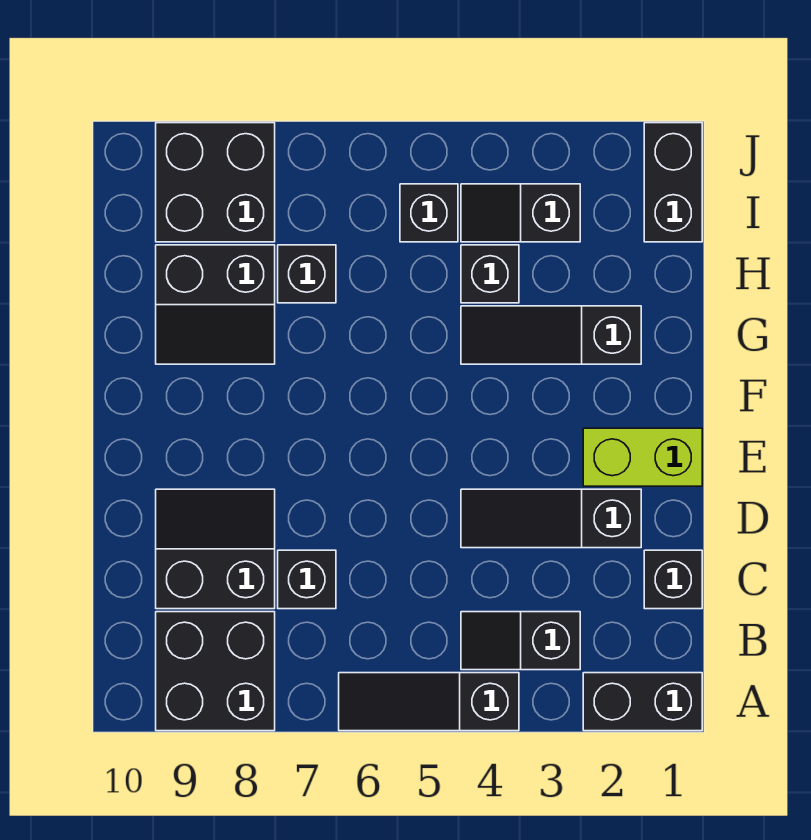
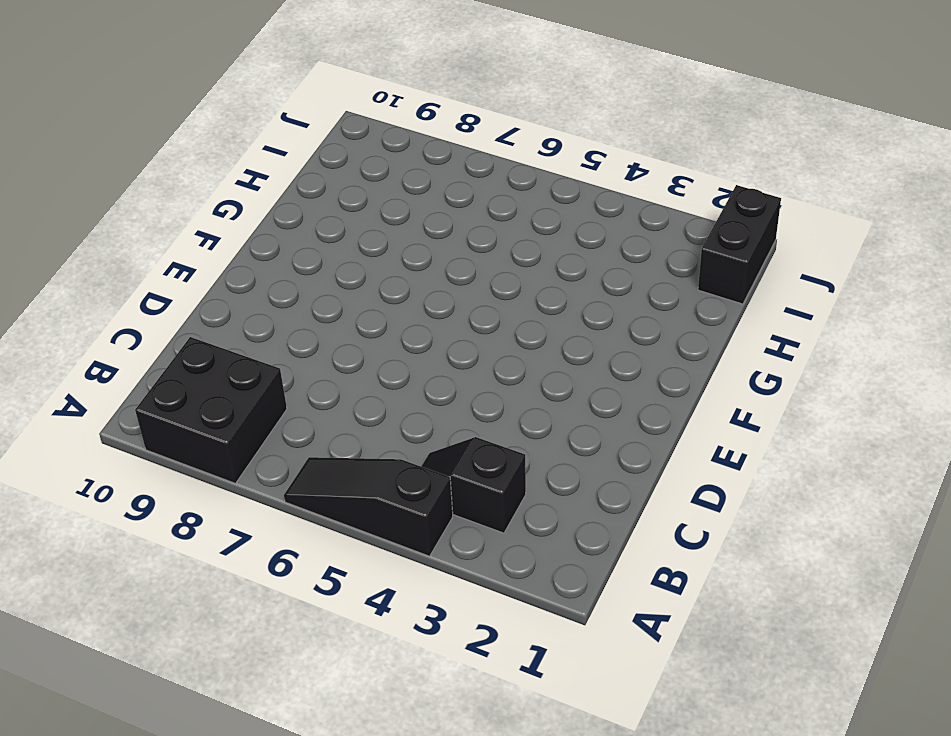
none -> black 1x2 brick [583,673,702,731]
none -> black 1x1 brick [644,550,702,609]
none -> black 1x1 brick [278,550,336,609]

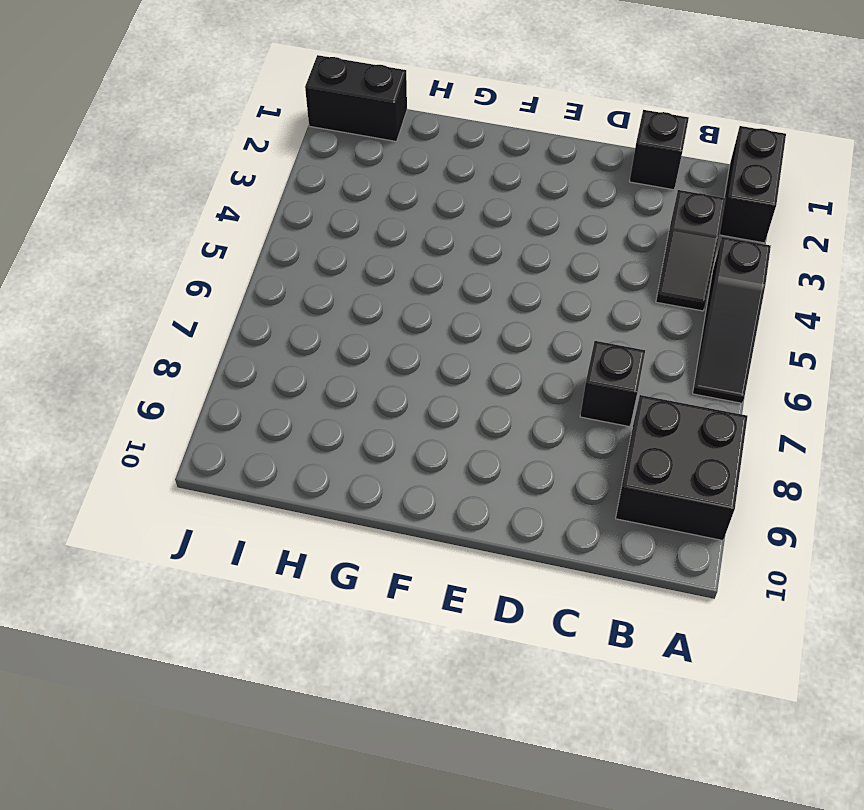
none -> black 2x2 slope [156,489,275,609]
none -> black 1x3 slope [461,489,641,548]
none -> lime 1x2 brick [583,428,702,486]

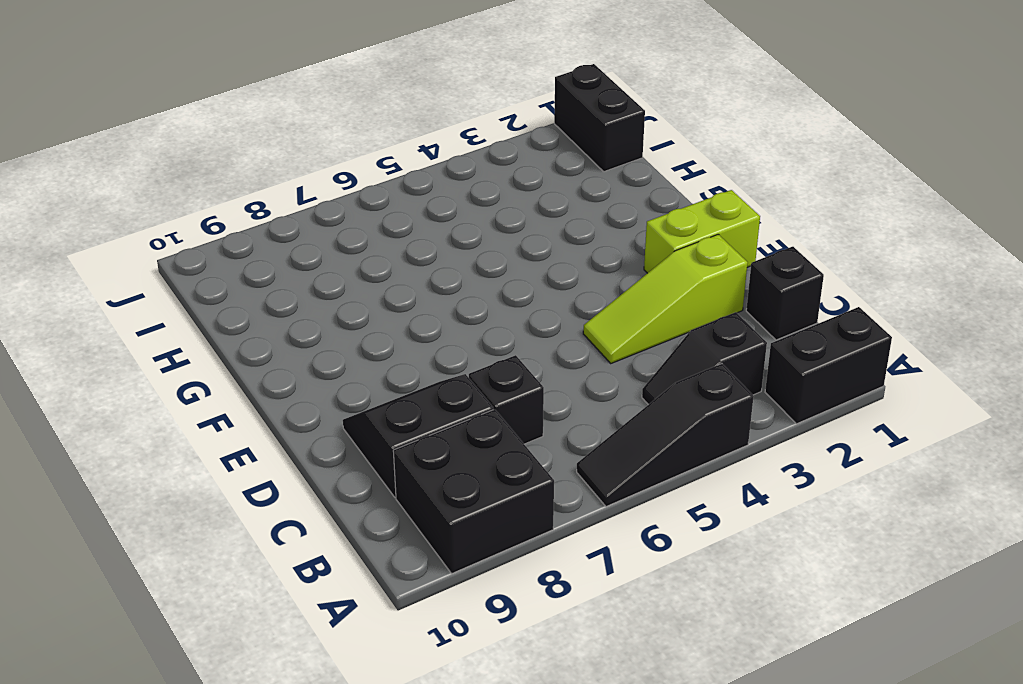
lime 1x3 slope [583,234,748,363] -> black 1x3 slope [461,489,641,548]
none -> black 1x3 slope [461,306,641,364]
none -> black 2x2 slope [156,245,275,364]
none -> black 1x1 brick [461,245,519,303]

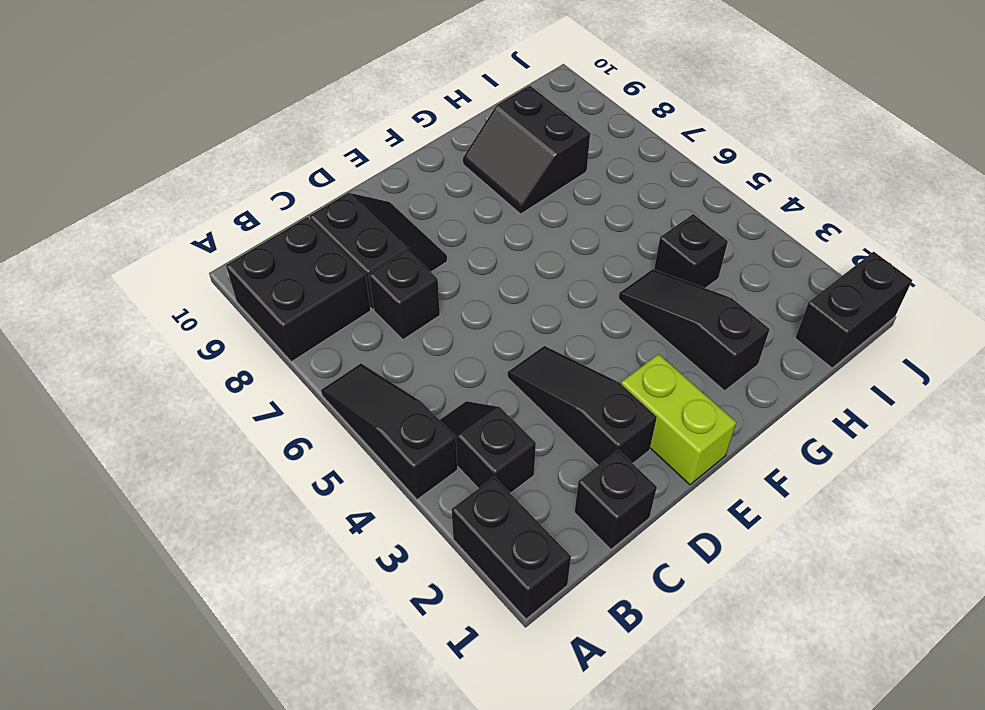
none -> black 1x1 brick [278,245,336,303]
none -> black 1x2 slope [461,184,580,242]
none -> black 1x1 brick [400,184,458,242]

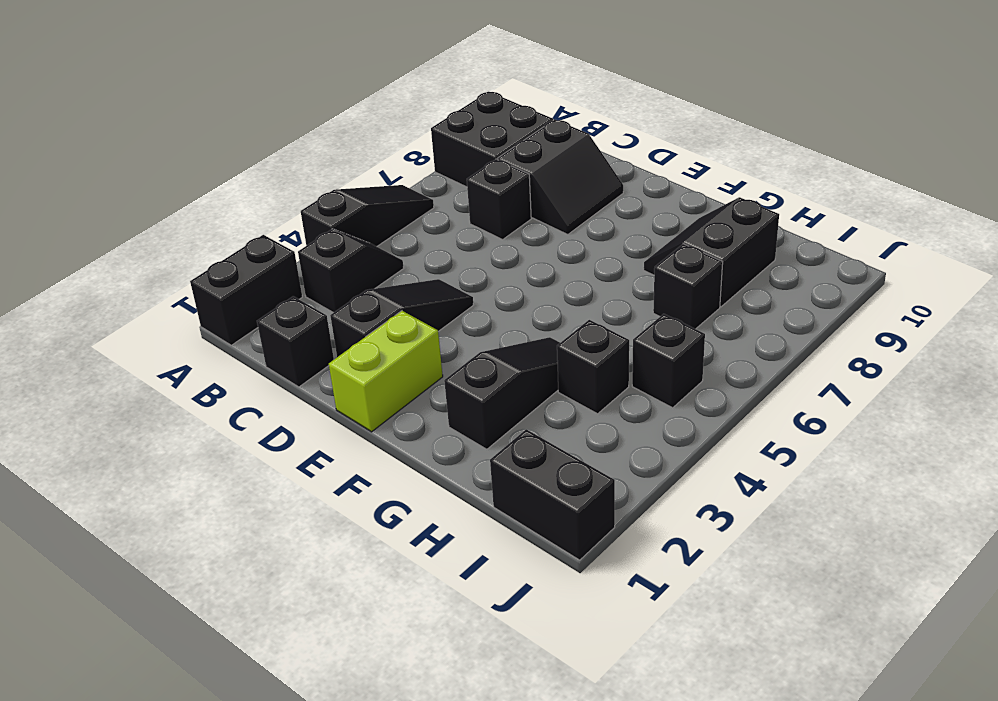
none -> black 1x2 slope [461,184,580,242]
none -> black 2x2 brick [156,123,275,242]

